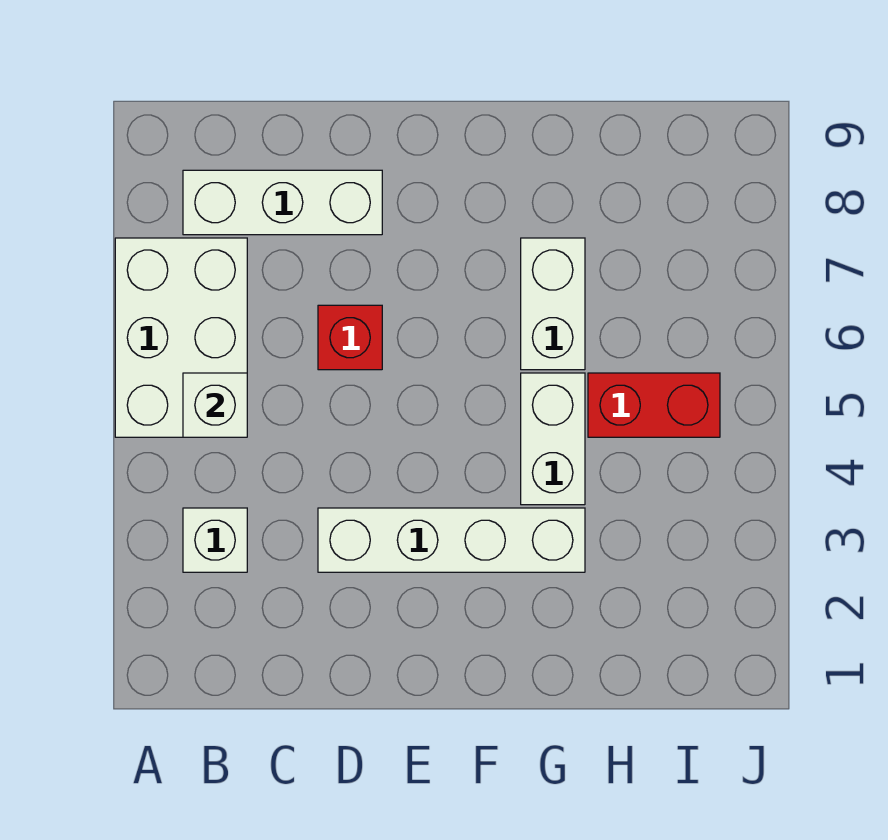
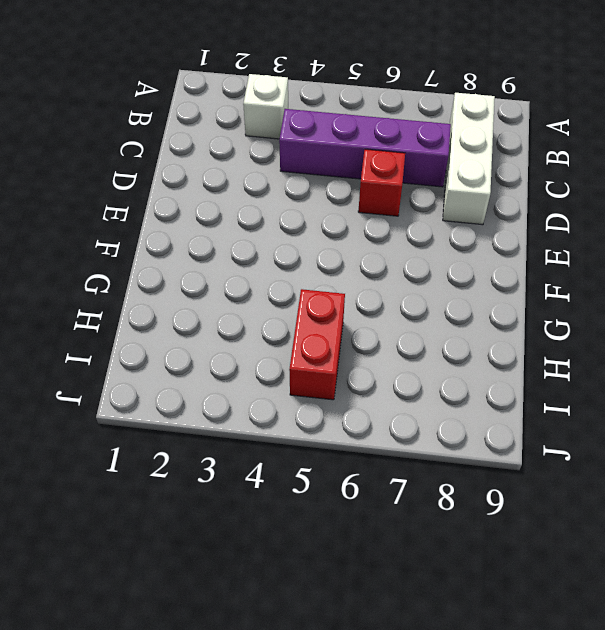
purple 1x4 brick [279,109,451,187] -> none
none -> white 2x3 brick [115,238,247,437]
none -> white 1x4 brick [318,508,585,572]

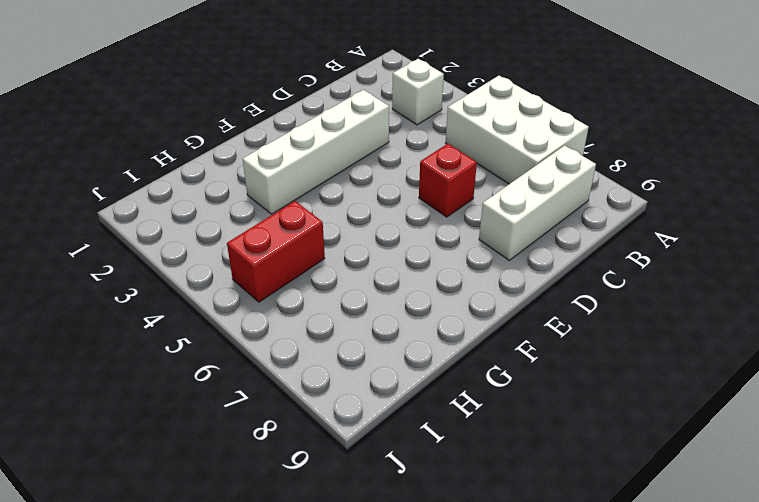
none -> white 1x2 brick [521,373,585,505]
none -> white 1x2 brick [521,238,585,370]

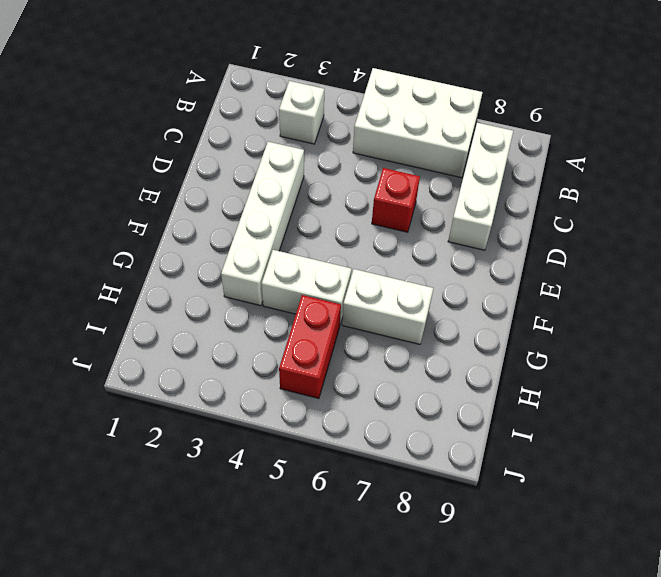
none -> white 1x1 brick [183,373,247,437]

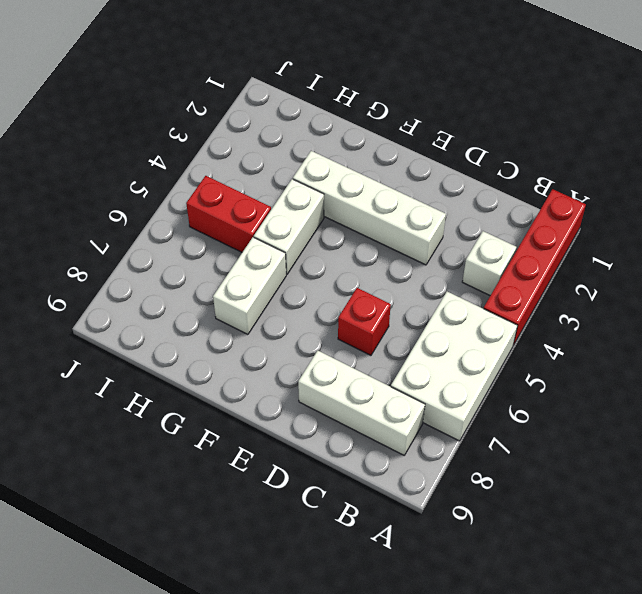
red 1x4 brick [484,189,586,345] -> none
none -> white 1x1 brick [183,373,247,437]

